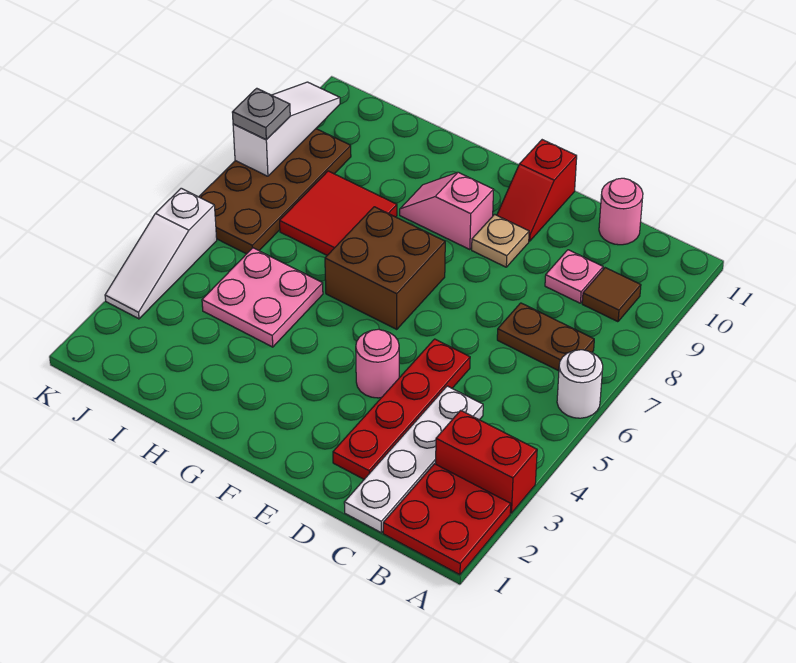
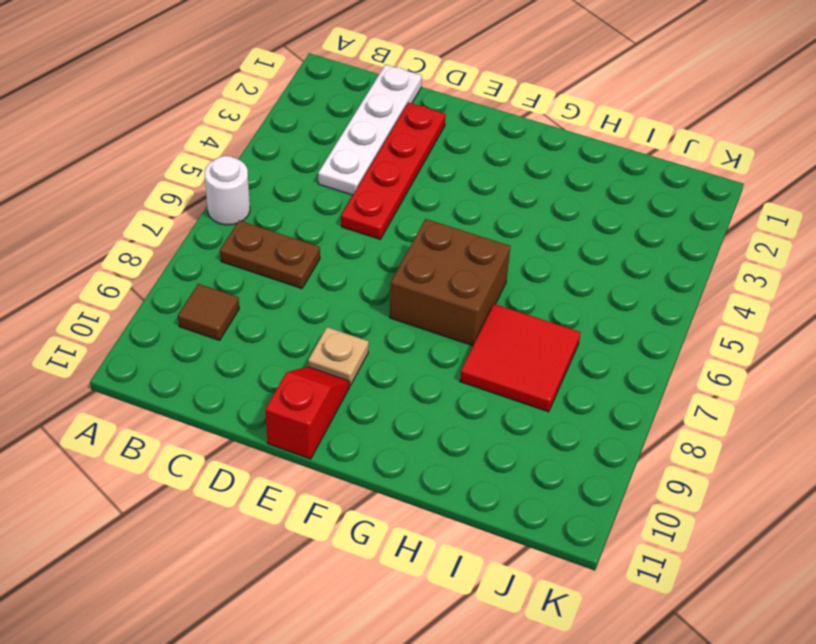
none -> red 2x2 plate [383,464,511,575]
none -> red 1x2 brick [436,410,537,513]
none -> pink 1x1 plate [545,250,603,303]

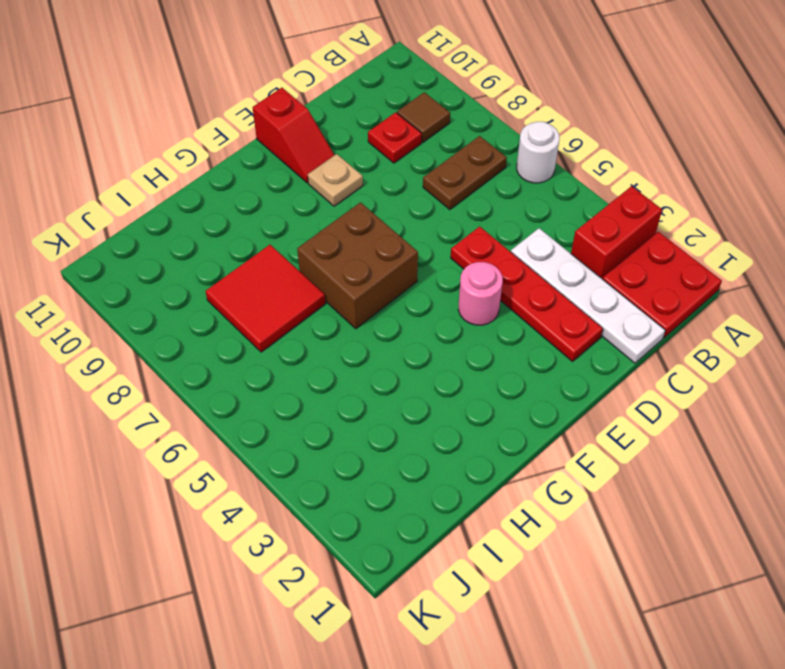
red 1x1 plate [368,112,422,163] -> pink 1x1 plate [545,250,603,303]
none -> pink 1x1 round brick [599,178,643,245]
none -> pink 1x2 slope [400,172,494,250]
none -> pink 2x2 plate [202,248,323,347]

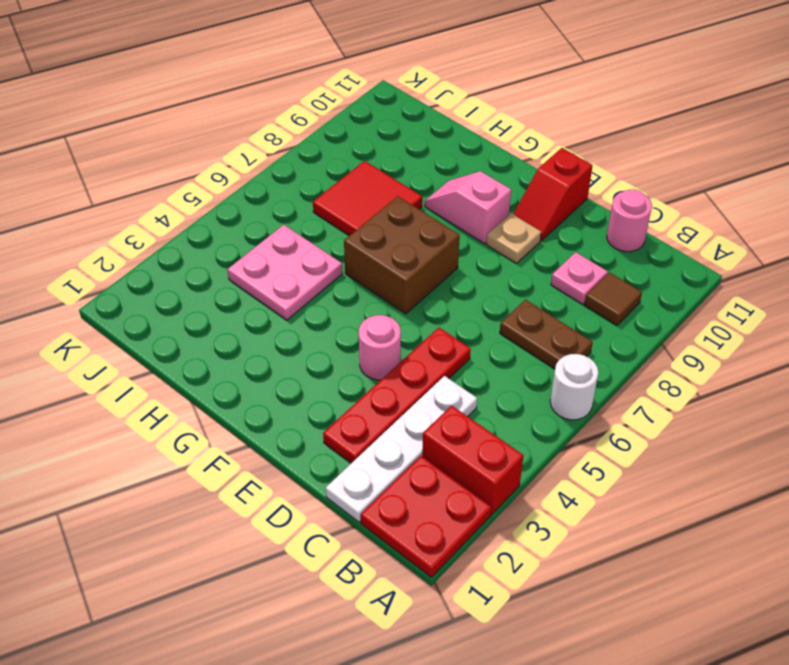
none -> brown 2x4 plate [199,129,351,254]
none -> white 1x3 slope [105,188,217,319]
none -> white 1x3 slope [233,82,340,176]

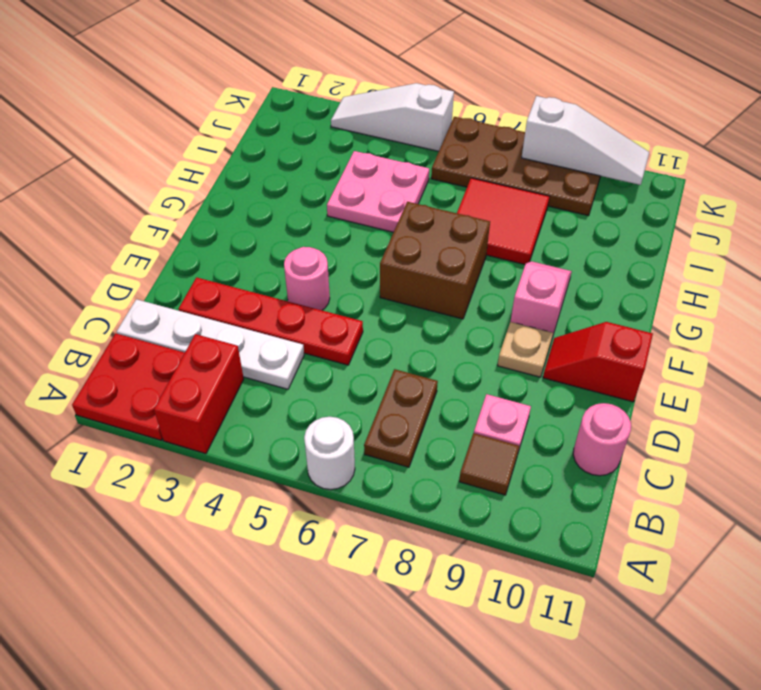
none -> grey 1x1 plate [232,88,290,140]

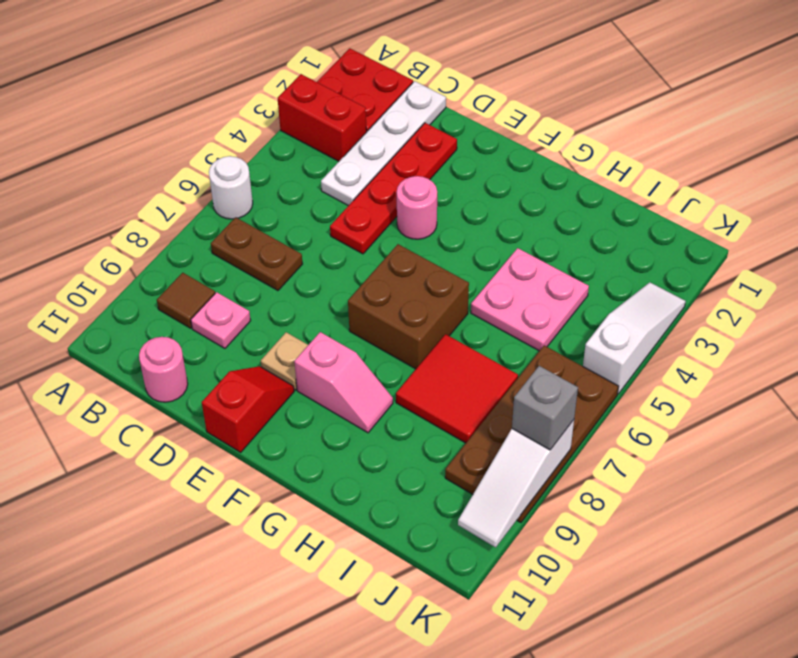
grey 1x1 brick [512,366,578,450] -> grey 1x1 plate [232,88,290,140]

